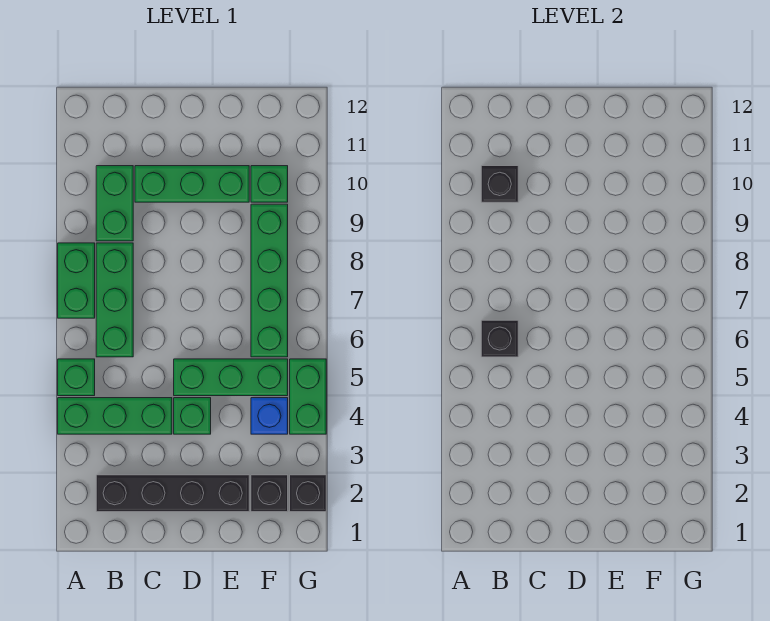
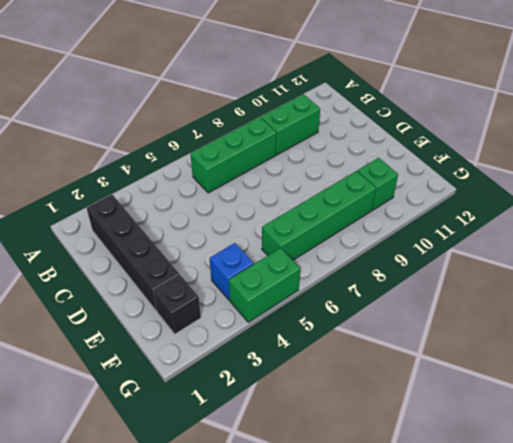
none -> green 1x3 brick [58,398,172,434]
none -> green 1x1 brick [58,359,95,396]
none -> green 1x2 brick [58,243,95,318]

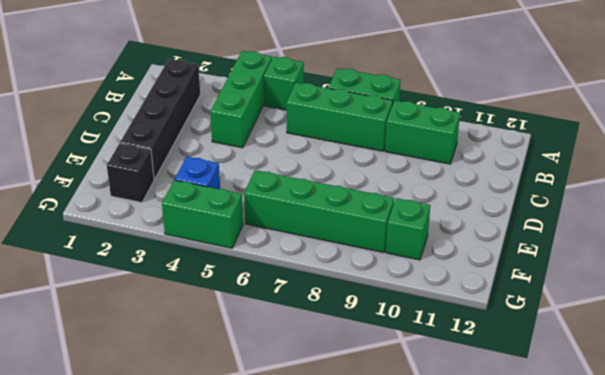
none -> green 1x3 brick [135,166,249,202]
none -> green 1x1 brick [174,398,211,434]
none -> green 1x3 brick [174,359,288,396]

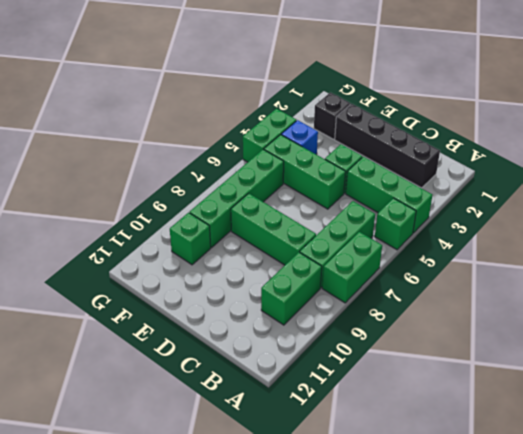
green 1x3 brick [231,193,316,265] -> green 1x3 brick moved to [135,166,249,202]
none -> black 1x1 brick [290,475,326,512]
none -> black 1x1 brick [481,320,518,357]
none -> black 1x1 brick [481,166,518,202]

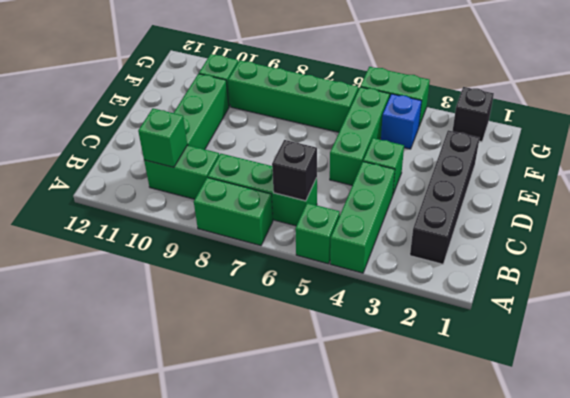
green 1x1 brick [138,108,187,167] -> black 1x1 brick [481,166,518,202]
none -> black 1x1 brick [251,475,288,512]

